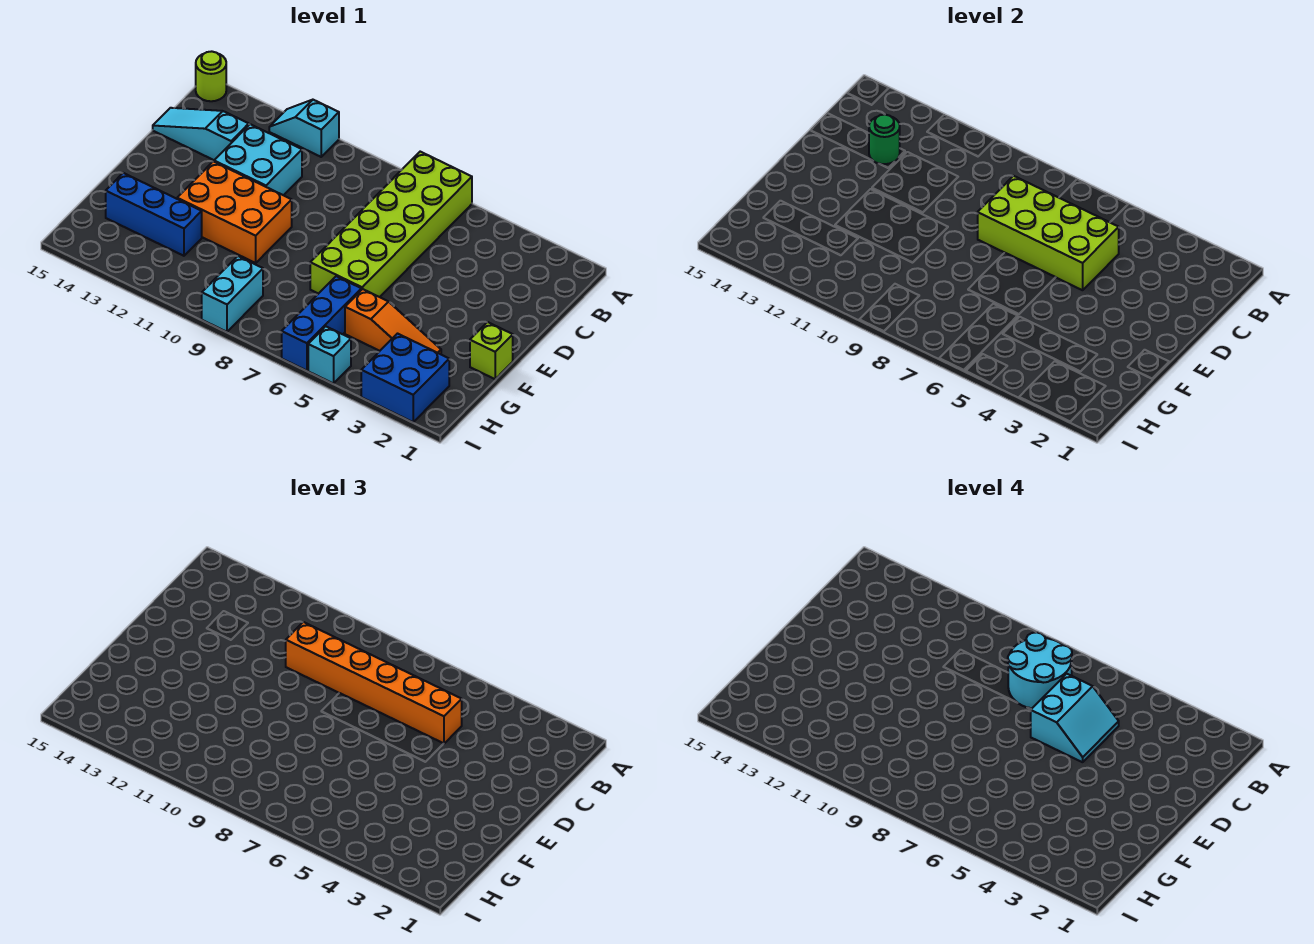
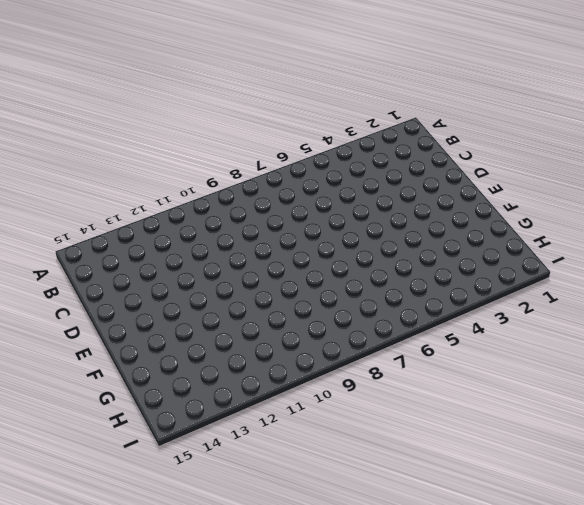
none -> lime 2x6 brick [310,152,472,297]
none -> cyan 1x2 slope [269,100,339,157]
none -> lime 1x1 round brick [196,51,226,101]

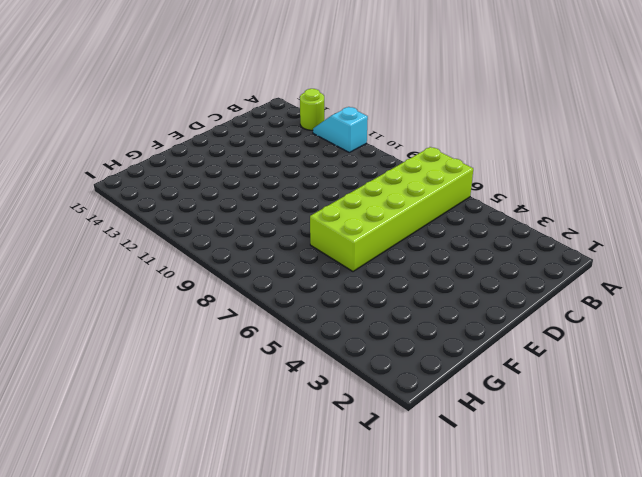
lime 1x1 round brick [300,89,324,130] -> lime 1x1 round brick moved to [196,51,226,101]
none -> cyan 2x2 brick [214,124,302,195]
none -> cyan 1x3 slope [153,108,249,160]
none -> orange 2x3 brick [177,161,292,263]

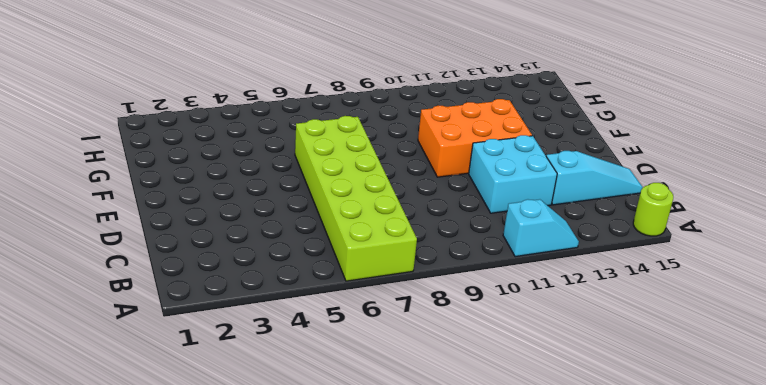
none -> lime 1x1 brick [470,322,513,379]
none -> orange 1x3 slope [345,289,441,354]
none -> blue 1x3 brick [282,276,361,371]

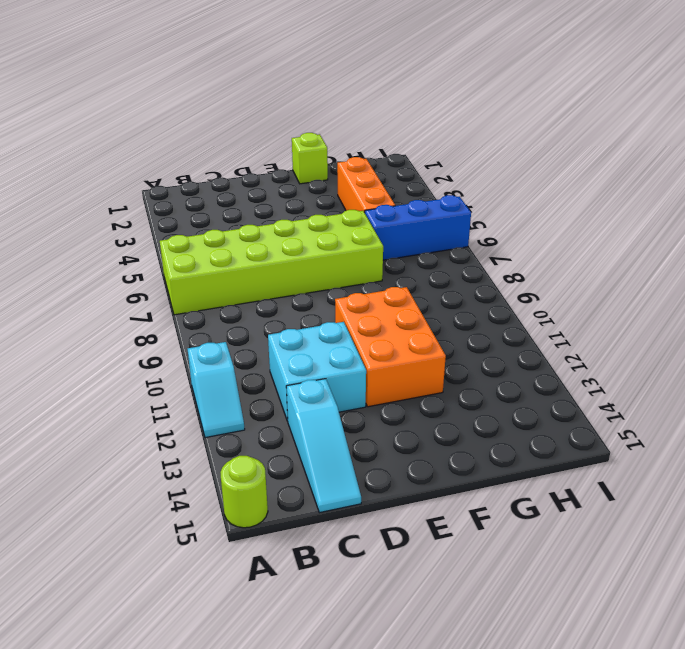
orange 1x3 brick [337,157,395,212] -> orange 1x3 slope [345,289,441,354]
none -> blue 1x3 brick [106,173,202,256]
none -> blue 2x2 brick [361,334,449,422]
none -> cyan 1x2 brick [202,256,263,332]

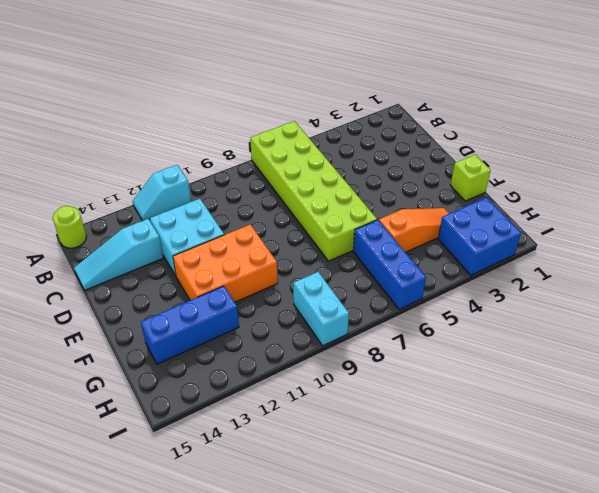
none -> cyan 1x1 brick [308,326,351,384]
none -> lime 2x4 brick [978,176,1119,290]
none -> green 1x1 round brick [869,115,900,164]

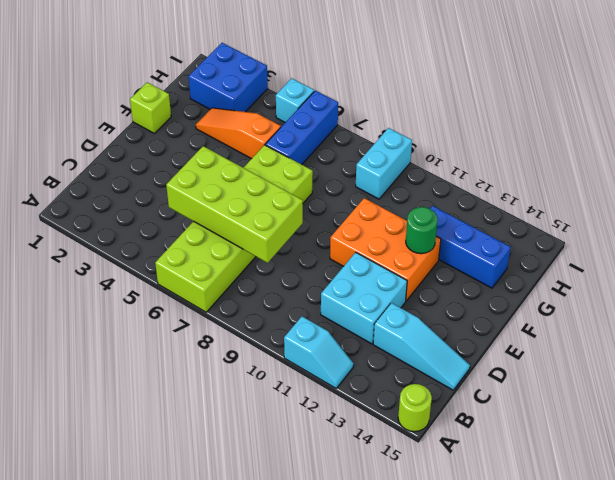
green 1x1 round brick [406,207,438,254] -> green 1x1 round brick moved to [869,115,900,164]
none -> orange 1x6 brick [286,622,462,744]
none -> cyan 2x2 round brick [1008,632,1072,708]
none -> cyan 2x2 slope [1031,674,1119,762]

